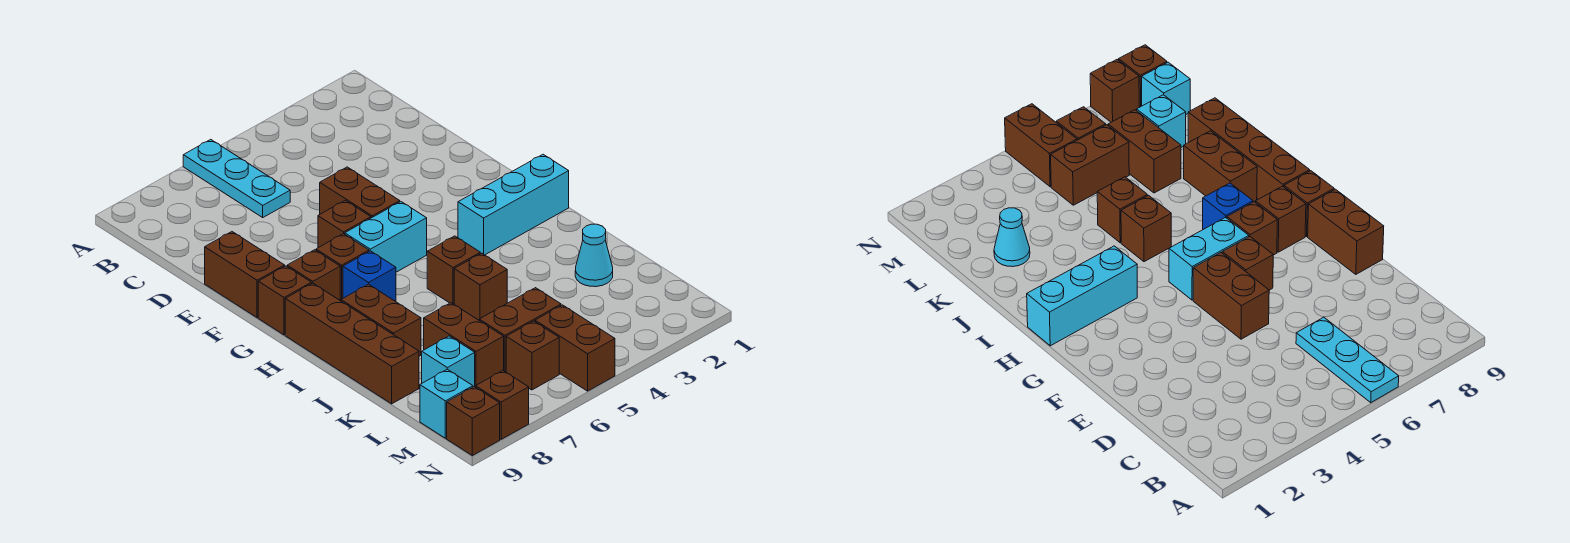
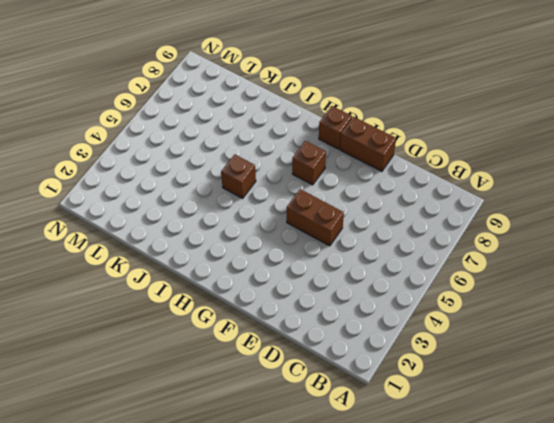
none -> cyan 1x3 plate [183,139,290,217]
none -> brown 1x1 brick [318,200,371,248]
none -> cyan 1x2 brick [345,202,427,272]

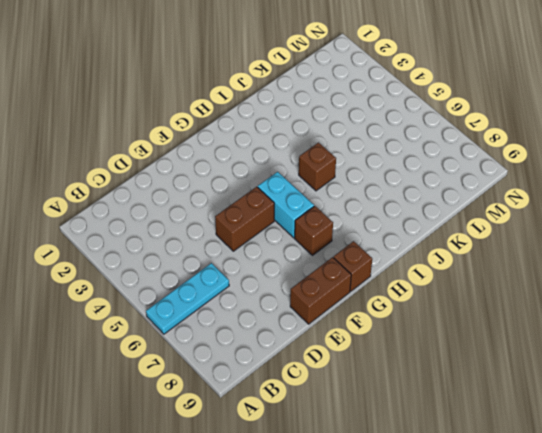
none -> brown 1x1 brick [318,200,371,248]
none -> brown 1x1 brick [287,250,340,300]
none -> cyan 1x3 brick [458,154,569,255]

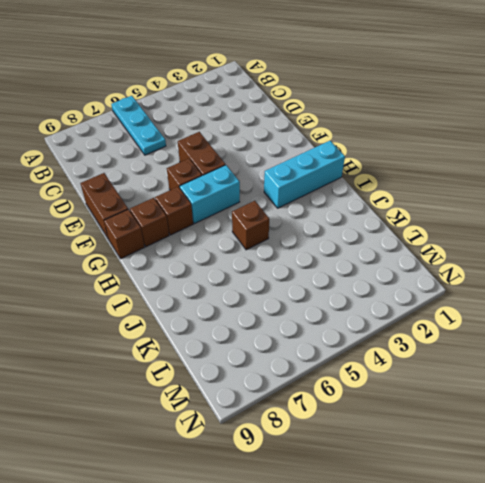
none -> blue 1x1 brick [343,251,396,302]
none -> brown 1x4 brick [285,283,419,404]
none -> brown 1x2 brick [341,284,421,356]

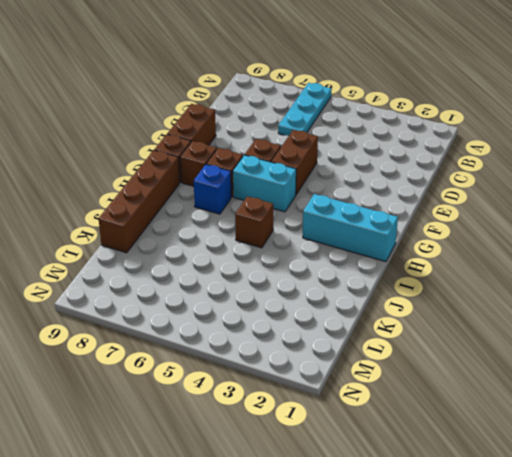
none -> brown 1x2 brick [341,284,421,356]
none -> brown 1x1 brick [454,253,507,320]
none -> cyan 1x1 cone [575,224,613,287]

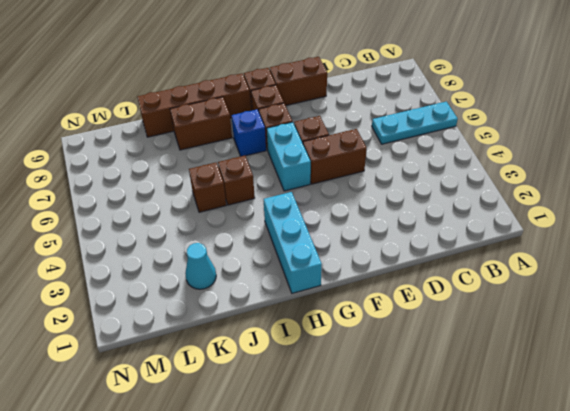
none -> brown 1x2 brick [424,303,504,387]
none -> brown 1x2 brick [479,288,561,372]
none -> cyan 1x1 brick [422,336,475,387]

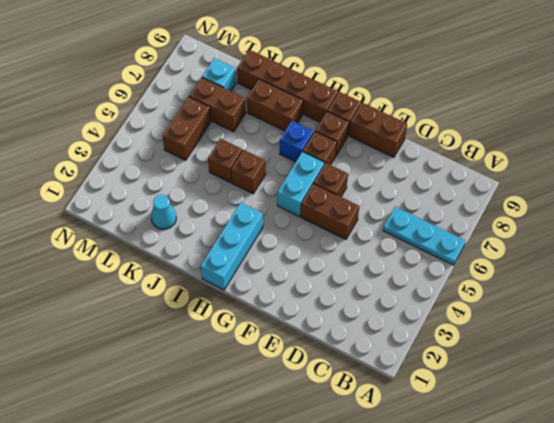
none -> brown 1x2 brick [535,305,615,391]
none -> brown 1x1 brick [506,321,559,390]
none -> cyan 1x1 brick [420,369,473,438]

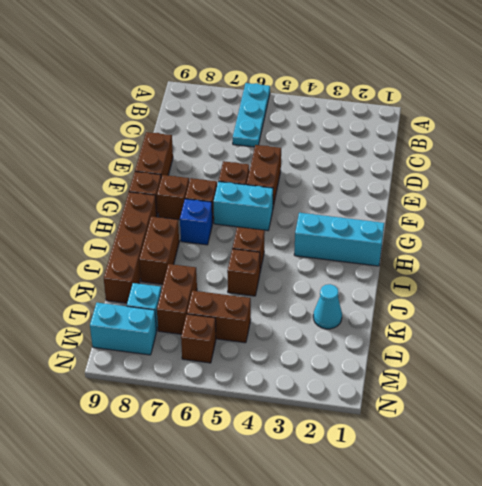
cyan 1x2 brick [90,303,156,355] -> cyan 1x1 brick [420,369,473,438]
none -> brown 1x2 brick [535,305,615,391]
none -> brown 1x1 brick [476,371,529,439]
none -> brown 1x1 brick [447,387,500,456]

